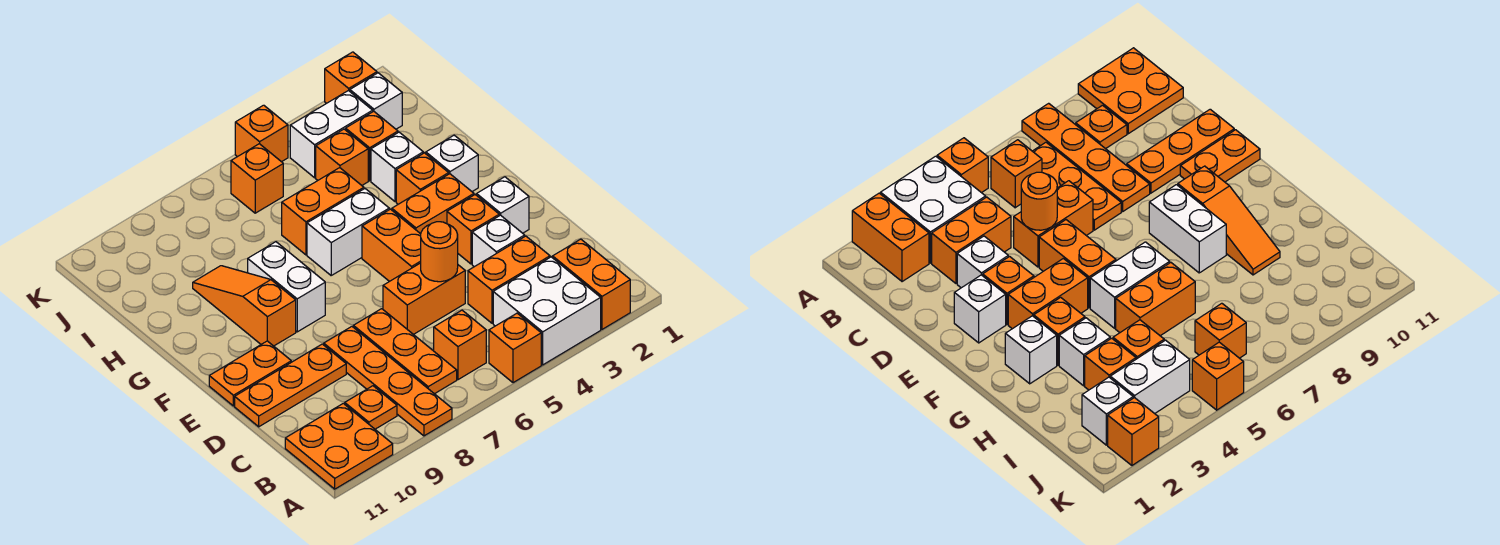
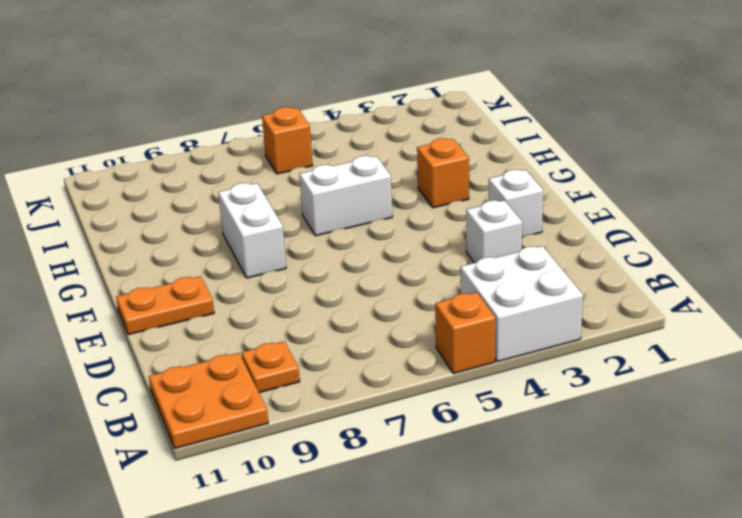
none -> orange 1x2 brick [553,239,630,329]
none -> orange 1x4 plate [324,327,452,436]
none -> orange 1x1 brick [434,310,486,380]
none -> orange 1x3 plate [353,309,457,394]

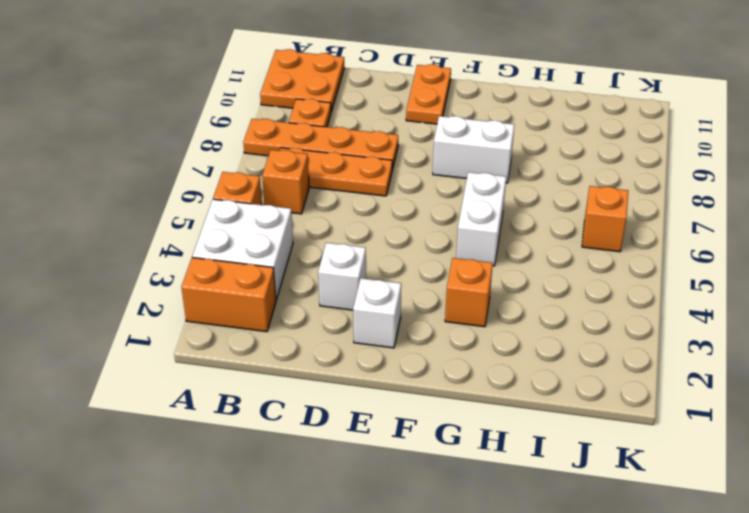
none -> orange 1x2 brick [468,236,550,323]
none -> orange 1x2 brick [383,263,465,335]
none -> orange 1x3 plate [235,344,346,427]
none -> orange 1x1 brick [447,195,499,264]

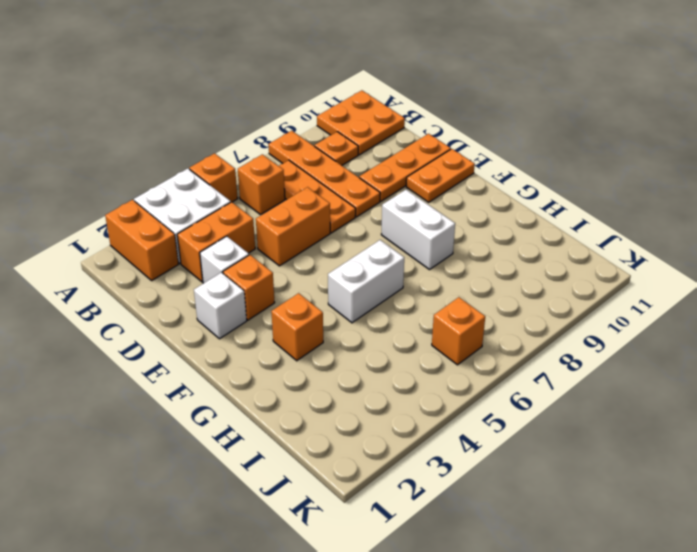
none -> orange 1x2 brick [362,209,421,282]
none -> orange 1x2 brick [392,174,474,234]
none -> orange 1x3 slope [193,266,296,346]
none -> white 1x1 brick [426,135,478,191]

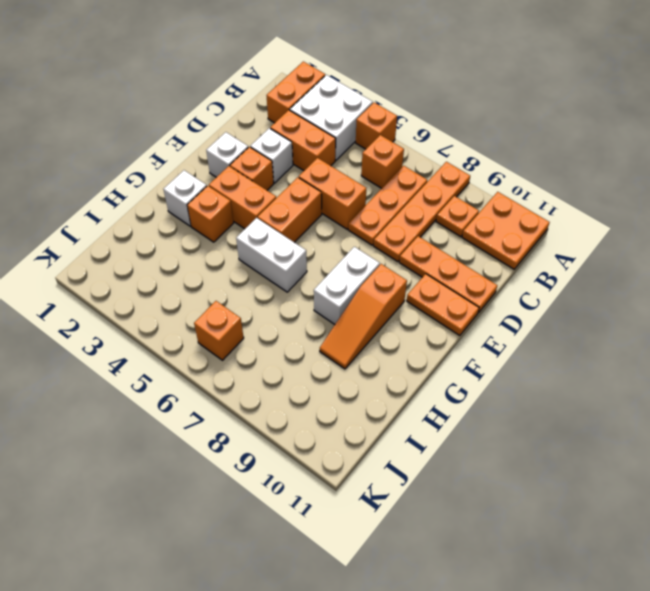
none -> white 1x1 brick [371,132,423,202]
none -> orange 1x2 brick [282,168,364,255]
none -> orange 1x1 brick [346,111,398,181]
none -> orange 1x1 brick [316,129,368,185]

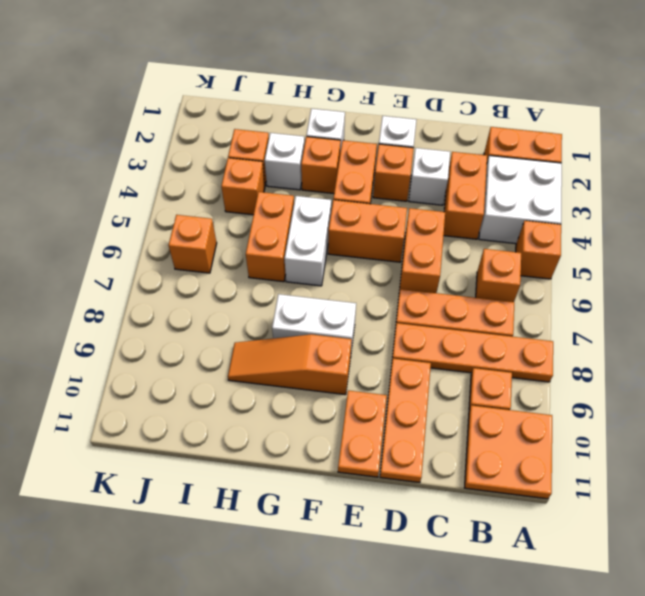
none -> white 1x1 brick [350,73,402,129]
none -> white 1x2 brick [290,90,373,178]
none -> orange 1x1 brick [325,52,377,103]
none -> orange 1x1 brick [235,105,288,162]

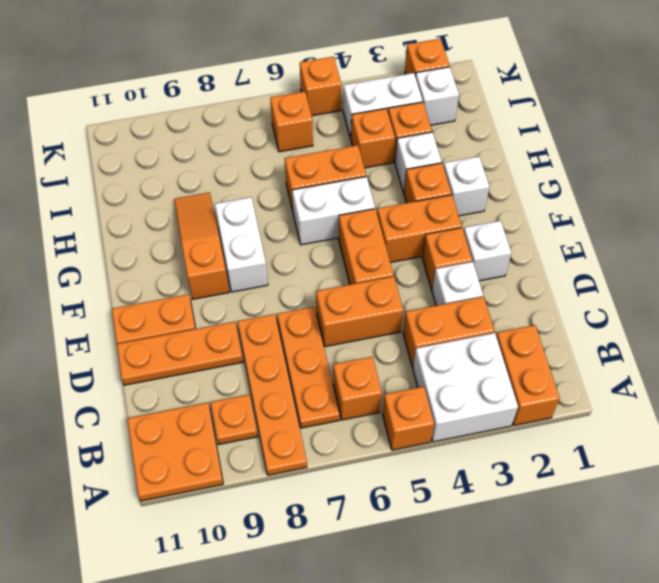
none -> orange 1x1 round brick [421,222,458,282]

